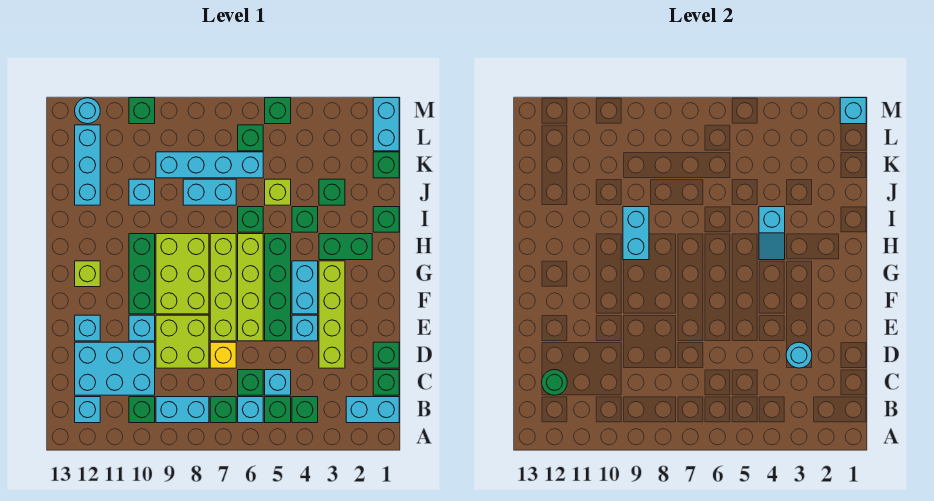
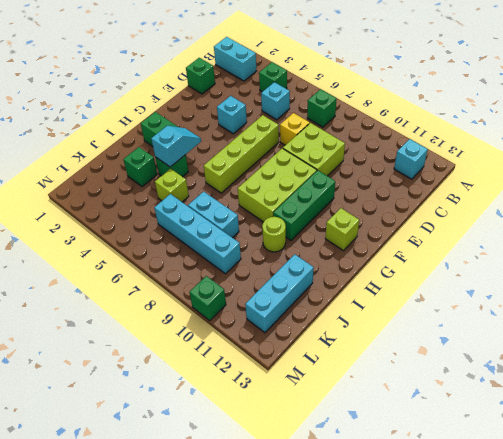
lime 1x1 round brick [262,217,286,252] -> none
none -> green 1x1 brick [265,397,291,423]
none -> cyan 1x1 brick [238,397,263,423]
none -> cyan 1x2 brick [156,397,209,423]
none -> green 1x1 brick [129,397,155,423]

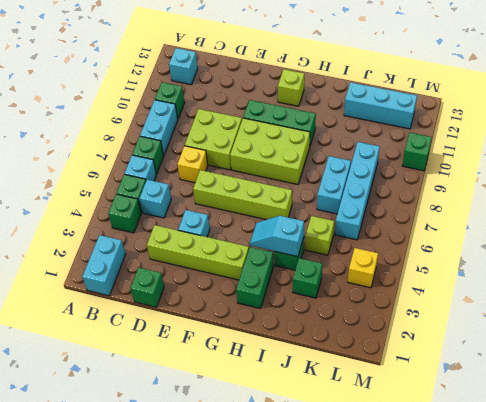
yellow 1x1 brick [348,248,378,288] -> none
none -> green 1x1 brick [373,370,399,395]
none -> green 1x1 brick [238,370,263,395]
none -> cyan 2x3 brick [75,342,155,395]
none -> green 1x4 brick [265,234,291,341]

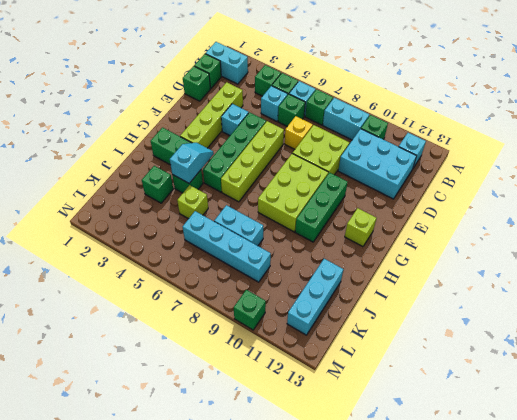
none -> lime 1x4 brick [210,234,236,341]
none -> cyan 1x1 brick [129,315,155,341]
none -> cyan 1x1 brick [75,315,100,341]
none -> cyan 1x2 brick [292,261,318,314]

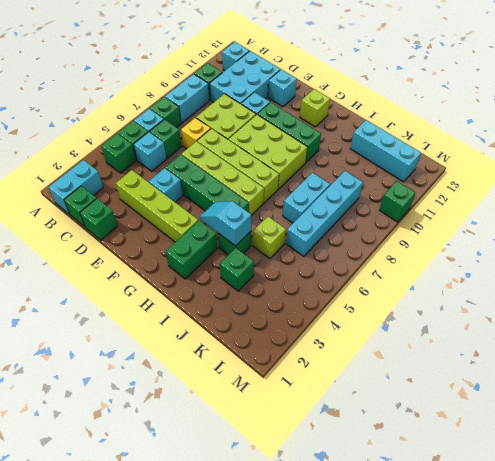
none -> cyan 1x2 brick [292,261,318,314]
none -> green 1x1 brick [373,207,399,232]
none -> green 1x1 brick [238,207,263,232]
none -> cyan 1x1 brick [129,179,155,205]

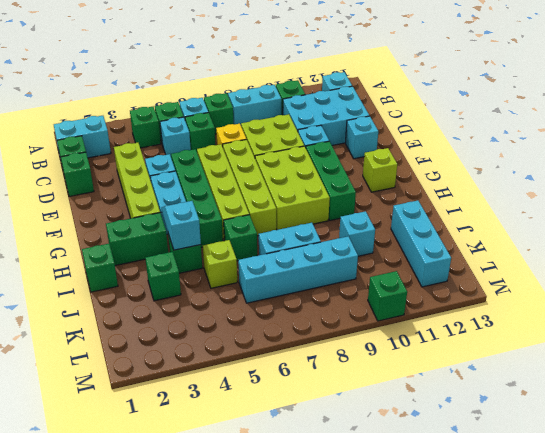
none -> green 1x1 brick [373,152,399,178]
none -> cyan 1x2 brick [373,98,399,151]
none -> green 1x1 brick [238,125,263,151]
none -> green 1x1 brick [265,98,291,124]

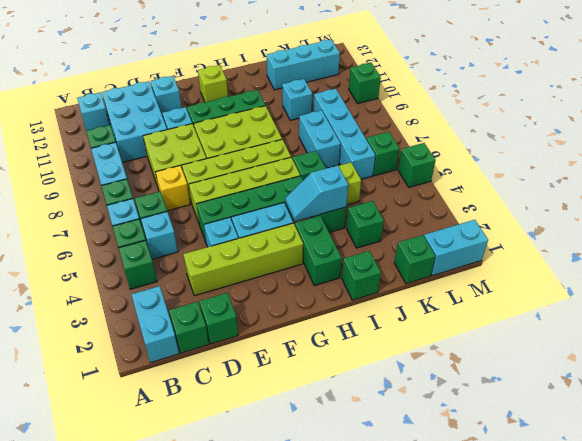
none -> cyan 1x1 round brick [75,98,100,124]
none -> green 1x1 round brick [542,370,567,395]
none -> cyan 1x1 round brick [786,342,812,368]
none -> cyan 1x2 brick [623,207,649,260]

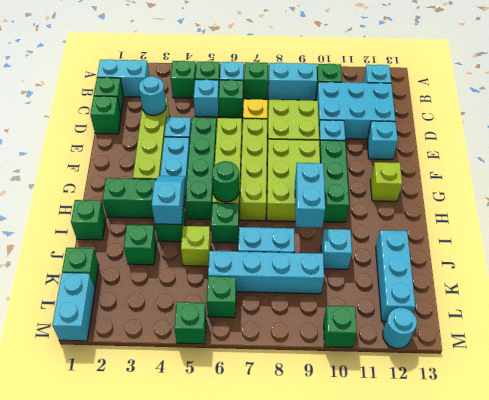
green 1x1 round brick [212,161,239,202] -> green 1x1 round brick moved to [542,370,567,395]
none -> cyan 1x1 brick [840,98,866,124]

